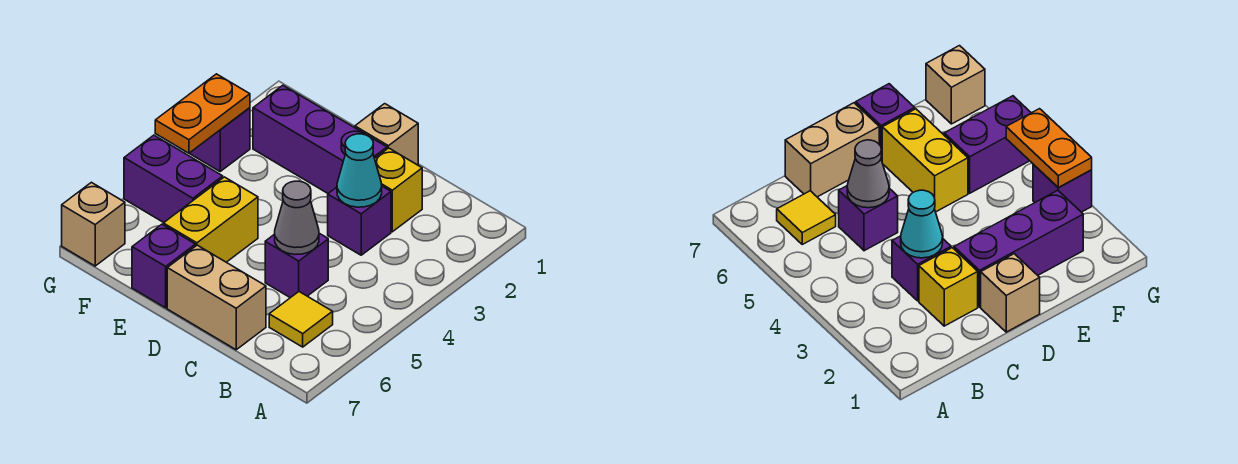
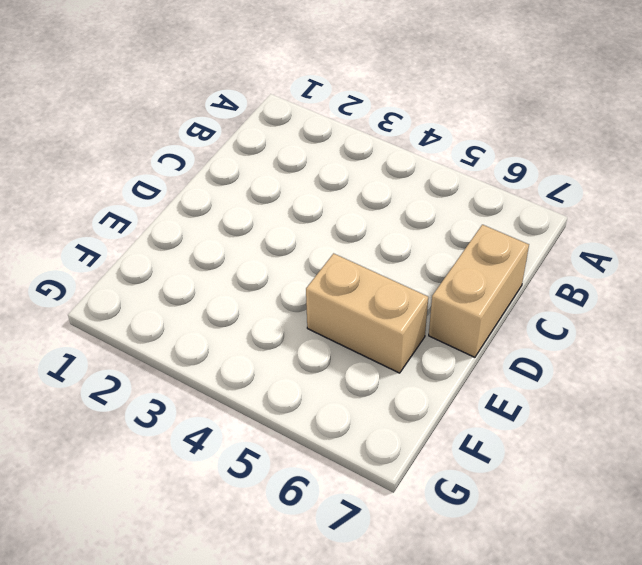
tan 1x2 brick [306,253,428,373] -> yellow 1x2 brick [163,177,258,262]
none -> yellow 1x1 tile [269,292,333,347]
none -> yellow 1x1 brick [375,148,422,232]
none -> purple 1x1 brick [328,186,391,255]

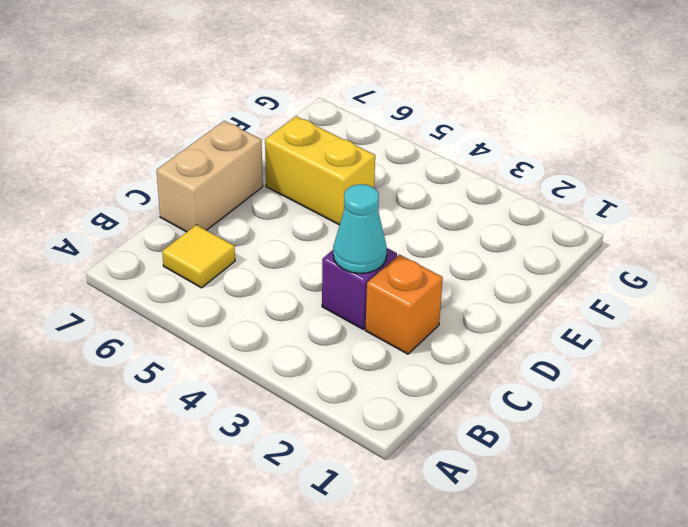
orange 1x1 brick [365,254,443,354] -> yellow 1x1 brick [375,148,422,232]
none -> purple 1x1 brick [265,233,328,298]
none -> tan 1x1 brick [355,104,418,165]
none -> purple 1x3 brick [253,85,387,193]

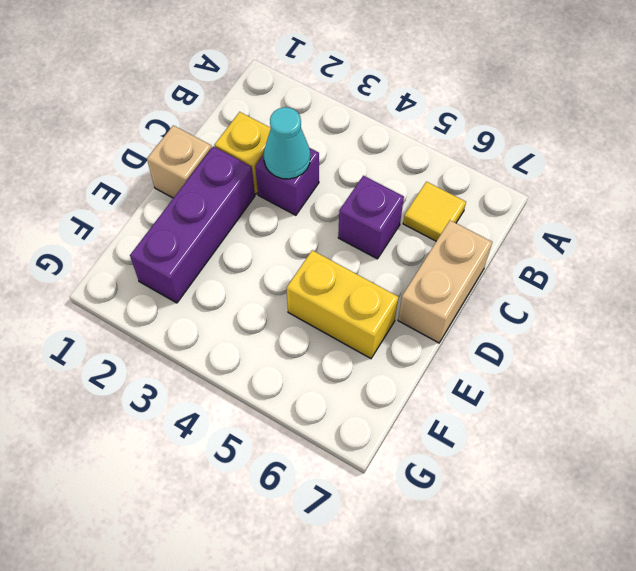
none -> purple 1x1 brick [132,224,195,308]
none -> purple 1x2 brick [124,135,223,223]
none -> purple 1x1 brick [189,108,250,171]

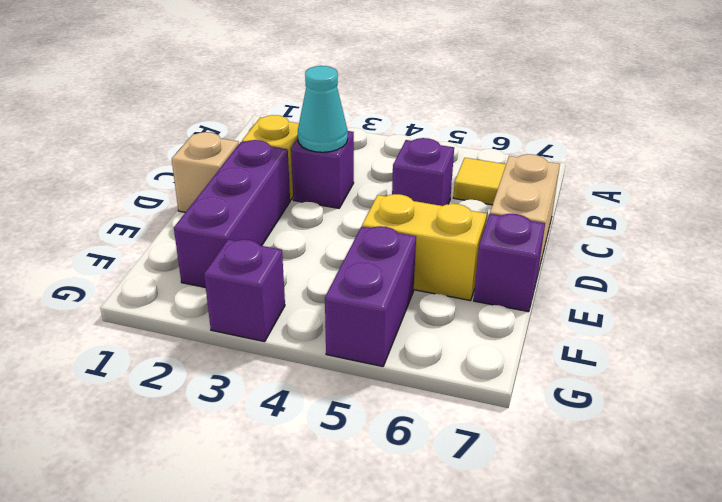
none -> tan 1x1 brick [62,182,125,266]
none -> grey 1x1 cone [275,181,319,254]
none -> orange 1x2 plate [155,74,250,153]

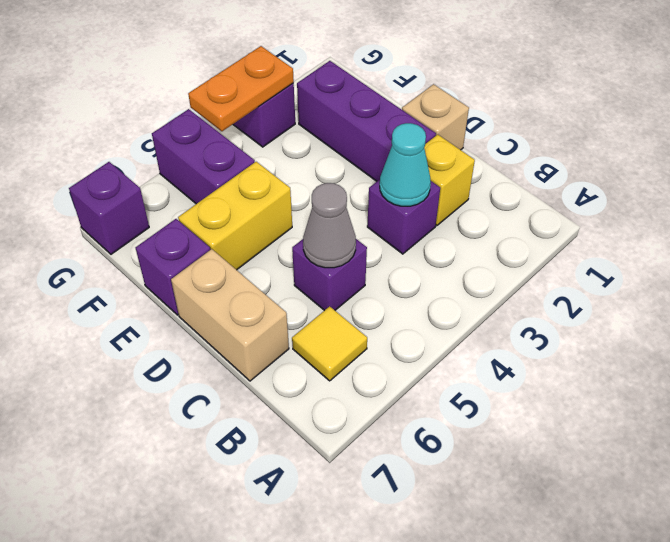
purple 1x1 brick [69,162,149,254] -> tan 1x1 brick [62,182,125,266]

